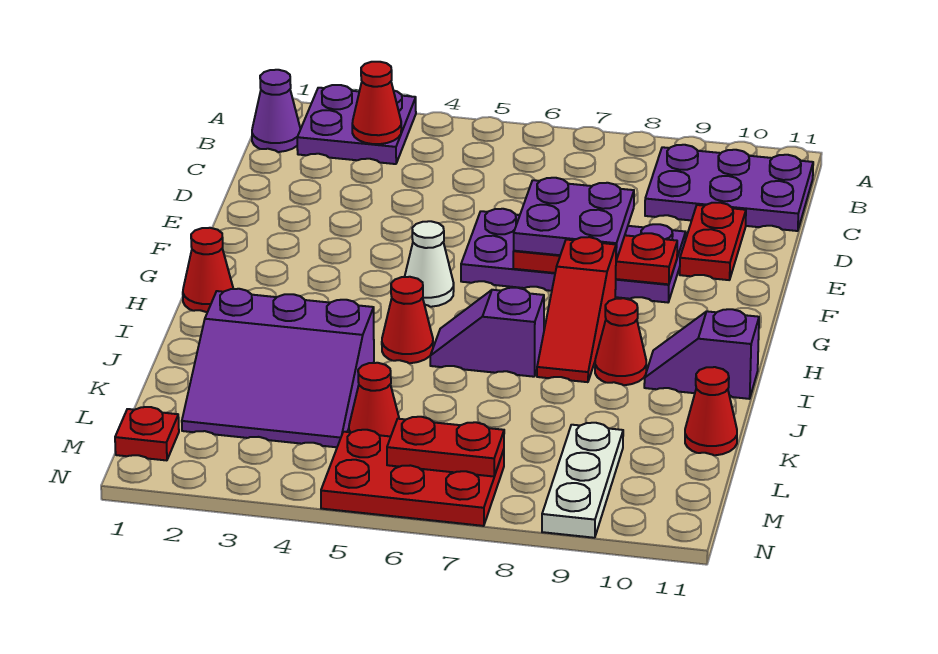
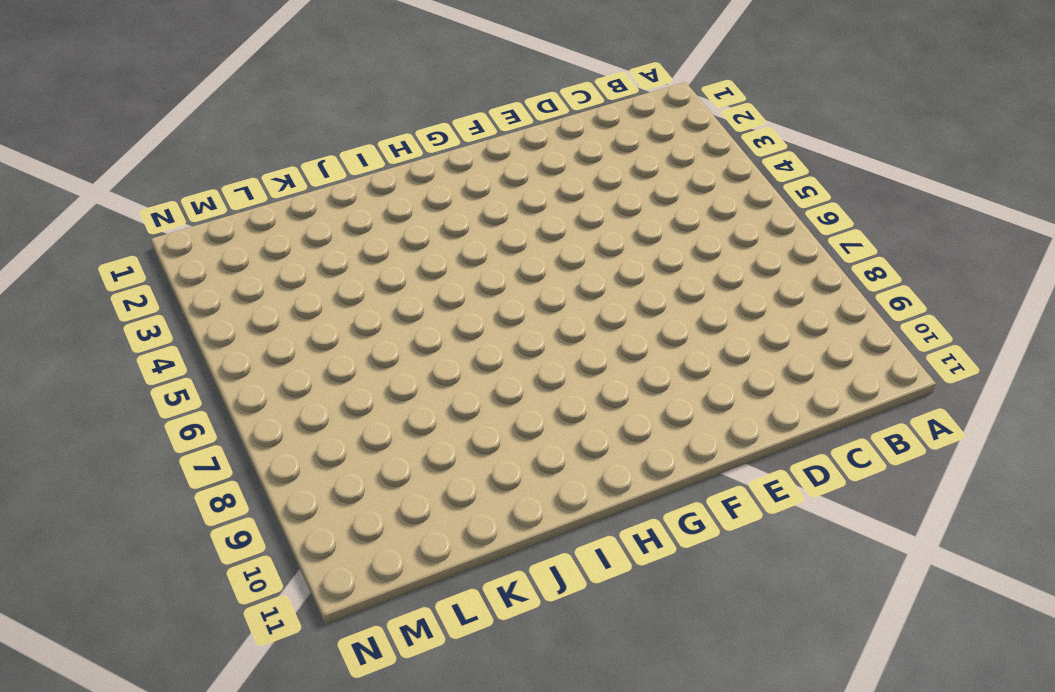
none -> purple 2x2 plate [297,85,416,164]
none -> purple 1x1 cone [252,70,301,152]
none -> purple 2x3 plate [645,145,813,231]

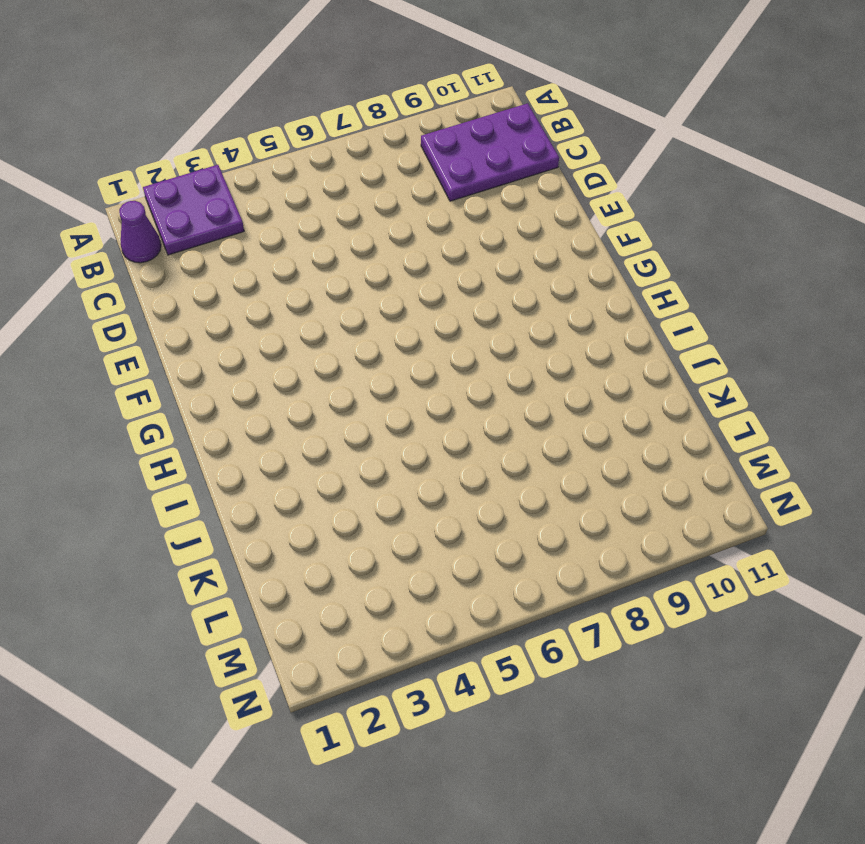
none -> red 1x2 plate [680,203,746,280]
none -> purple 2x4 plate [461,209,686,302]
none -> white 1x1 cone [405,221,454,307]

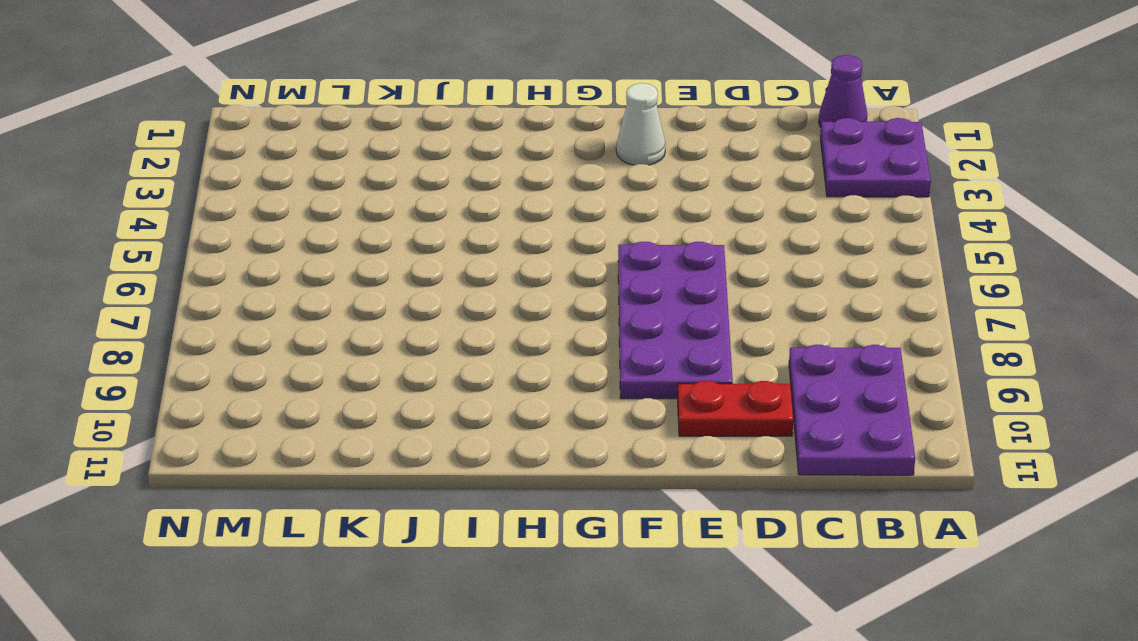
white 1x1 cone [616,83,665,165] -> white 1x1 cone moved to [405,221,454,307]
none -> red 1x3 slope [537,237,616,382]
none -> red 1x1 cone [183,228,233,312]
none -> red 1x1 cone [382,277,433,363]

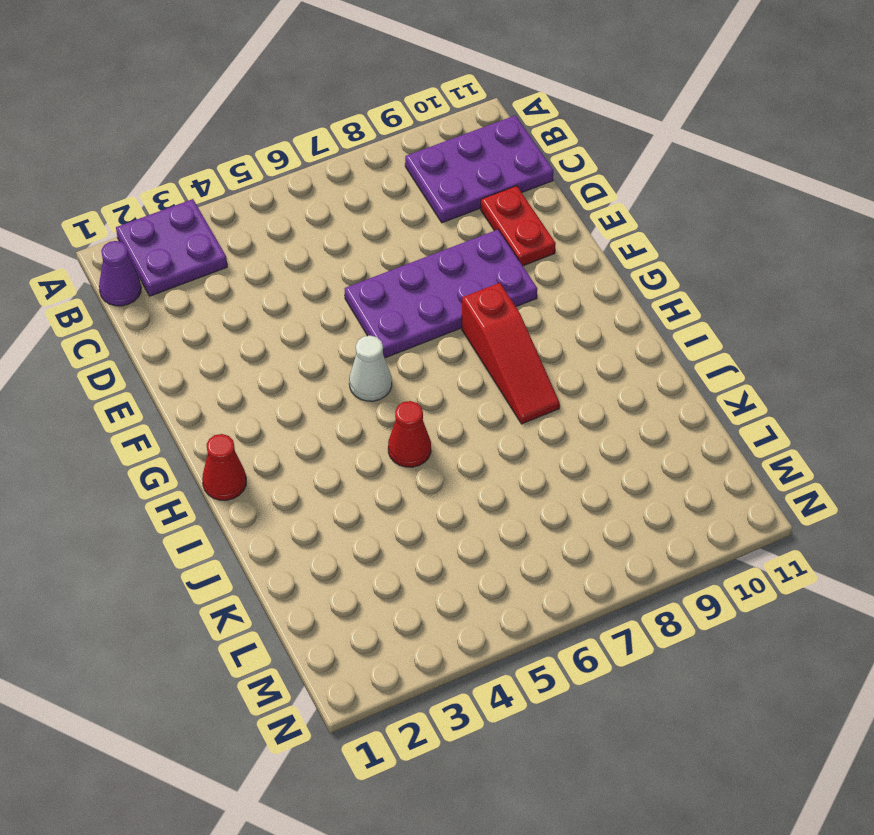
none -> purple 1x2 slope [430,288,544,377]
none -> red 1x1 cone [595,298,646,385]
none -> purple 1x2 slope [644,309,759,399]

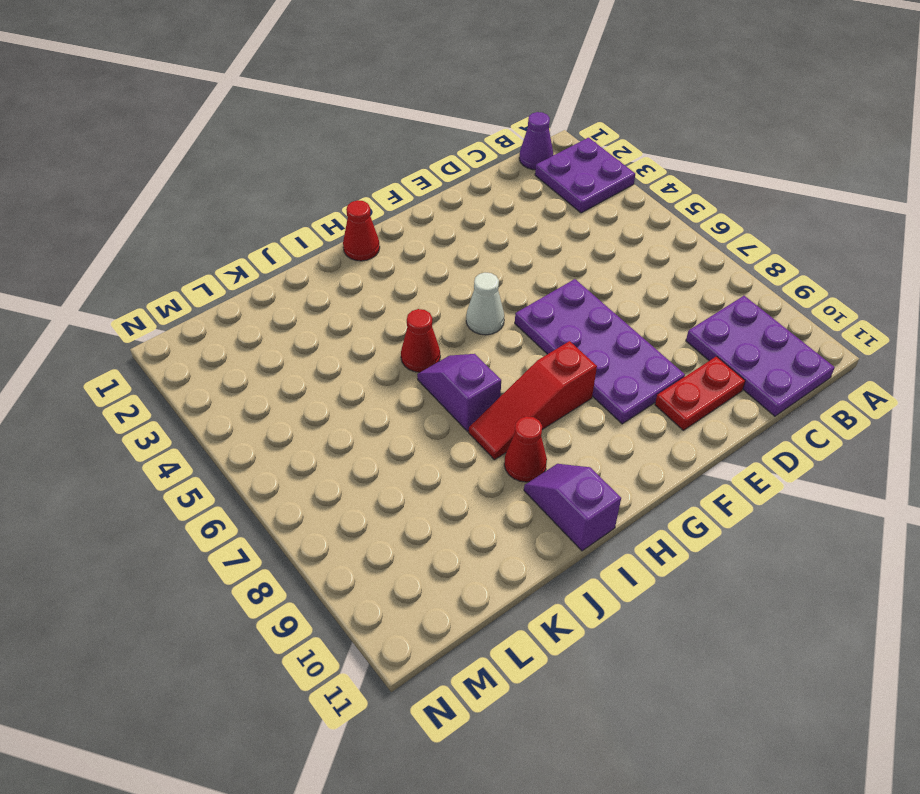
none -> purple 3x3 slope [182,289,374,447]
none -> red 1x1 cone [685,367,737,455]
none -> red 1x1 cone [349,363,399,437]

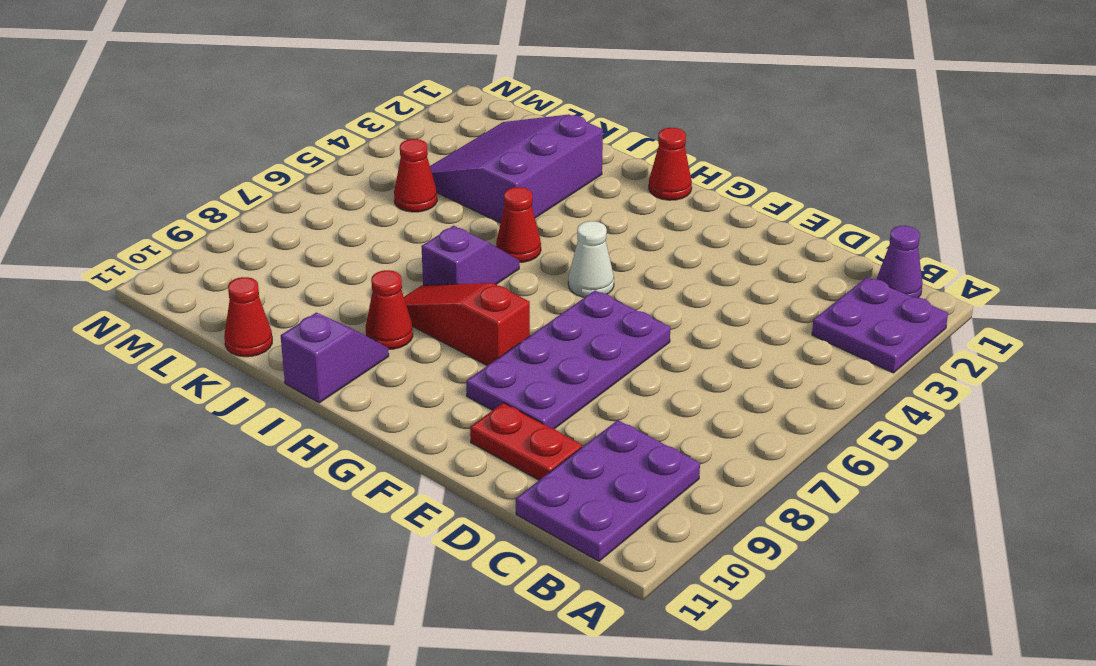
none -> white 1x3 plate [542,423,623,538]
none -> red 1x1 plate [115,407,179,460]
none -> red 2x3 plate [321,430,504,526]

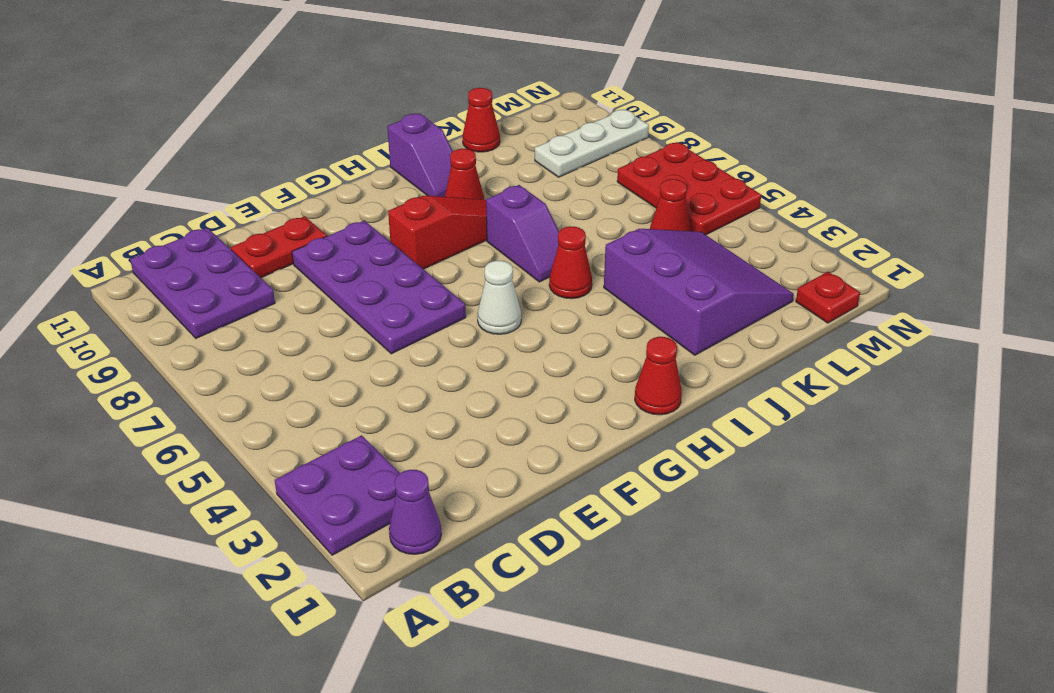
none -> red 1x1 cone [352,62,401,144]
none -> red 1x3 plate [513,233,677,284]
none -> red 1x2 plate [387,417,504,477]

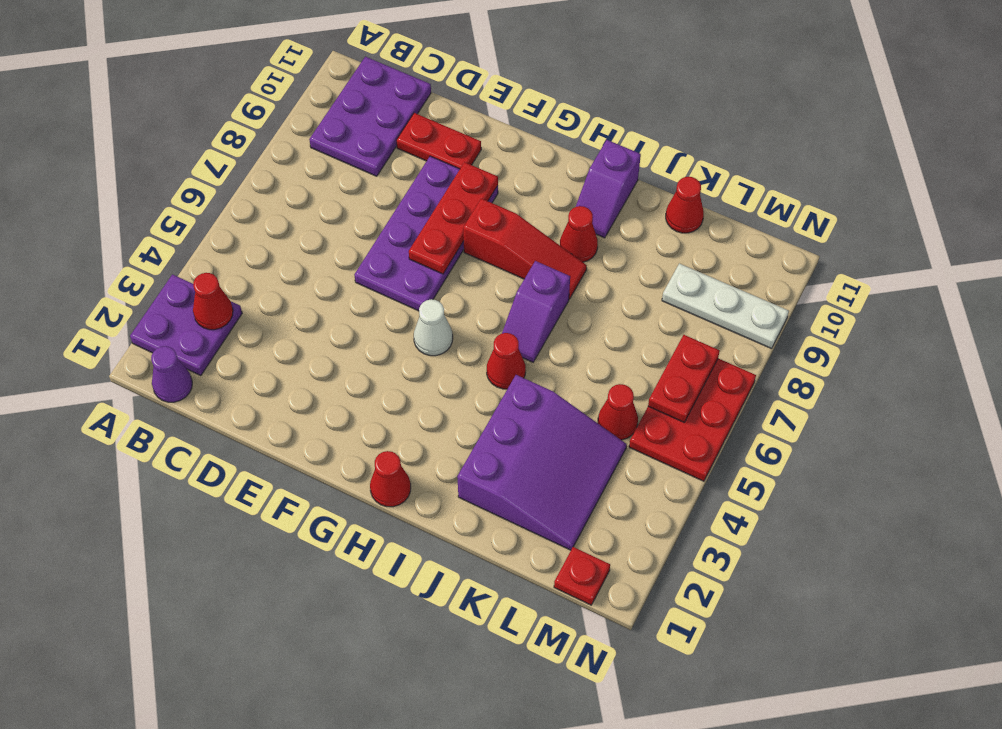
none -> purple 2x2 plate [514,178,634,260]

